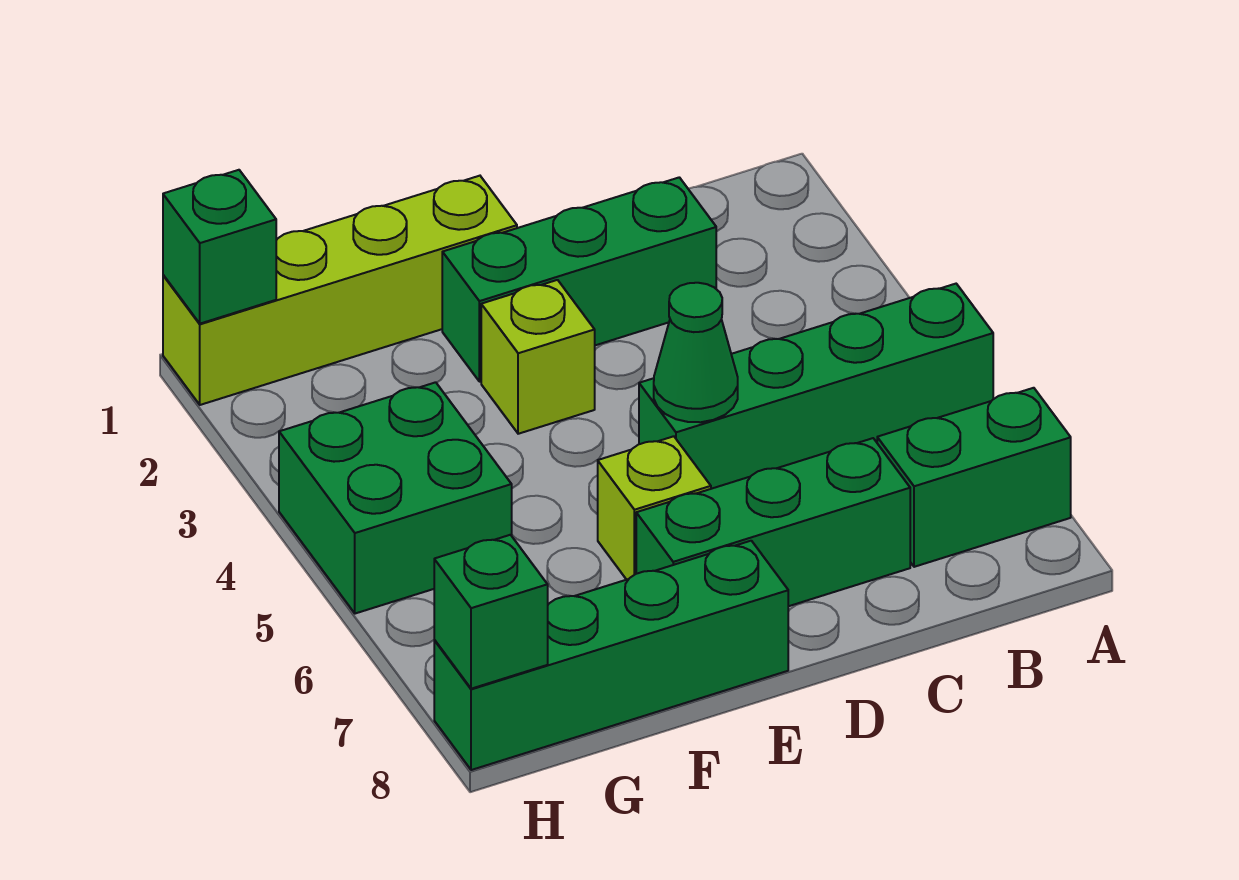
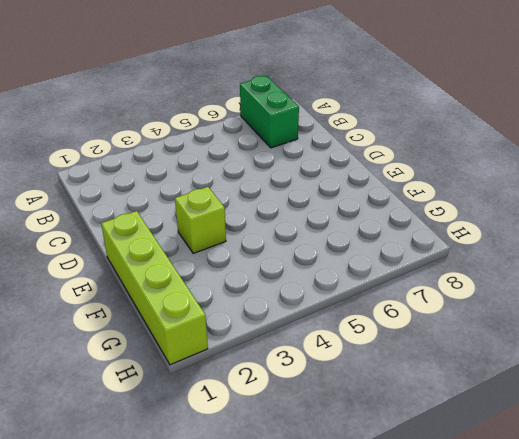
none -> green 1x4 brick [639,284,993,489]
none -> green 1x3 brick [442,177,716,382]
none -> green 1x3 brick [636,438,910,606]

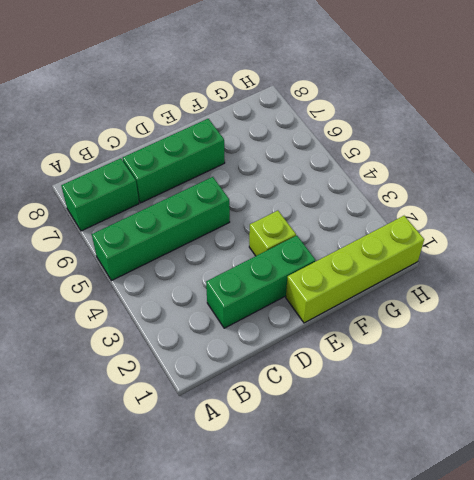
none -> lime 1x1 brick [598,436,711,580]
none -> green 1x4 brick [434,541,788,770]
none -> green 2x2 brick [279,382,512,614]

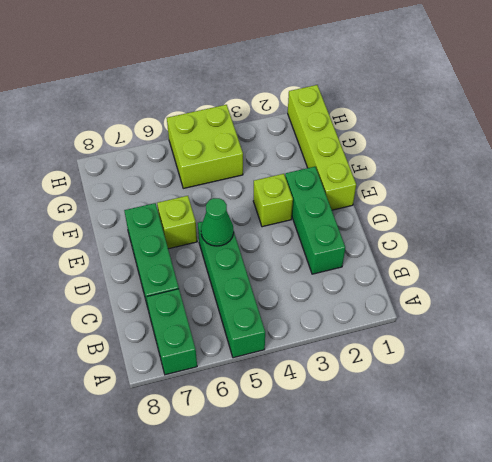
lime 2x2 brick [167,105,243,188] -> green 2x2 brick [279,382,512,614]
none -> green 1x4 brick [434,541,788,770]
none -> green 1x1 brick [163,170,276,324]
none -> green 1x1 brick [434,535,548,689]

